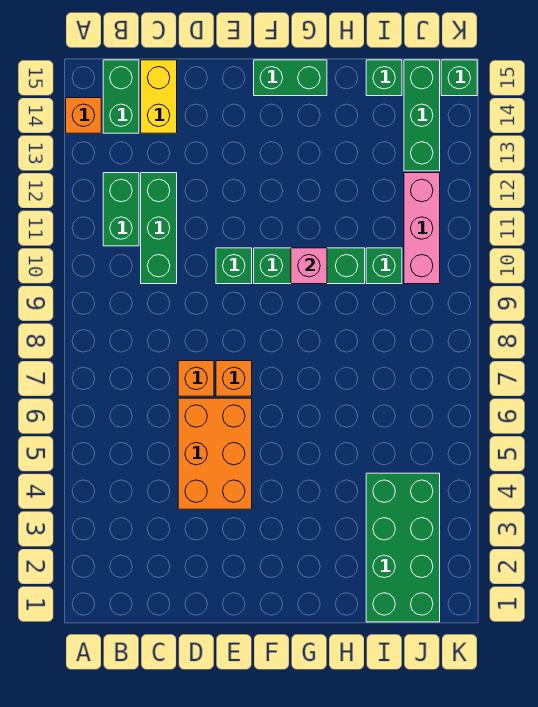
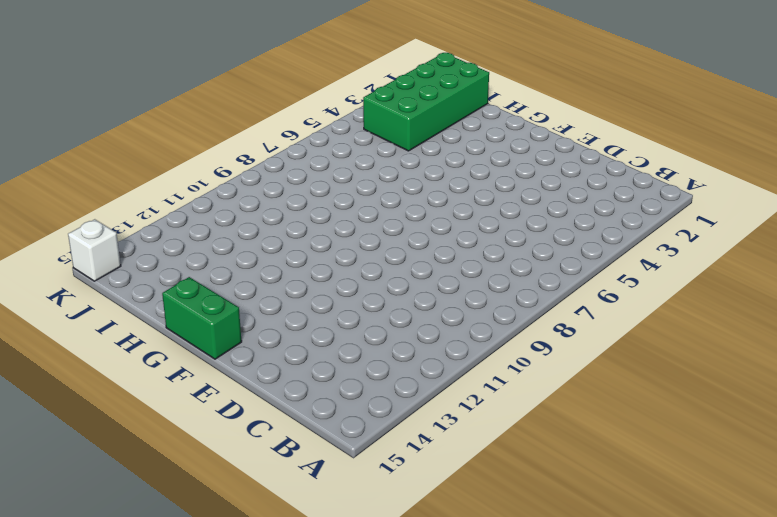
white 1x1 brick [68,219,121,281] -> green 1x1 brick [441,60,477,96]
none -> orange 1x1 brick [66,98,101,133]
none -> green 1x2 brick [103,173,139,246]
none -> green 1x2 brick [103,60,139,133]

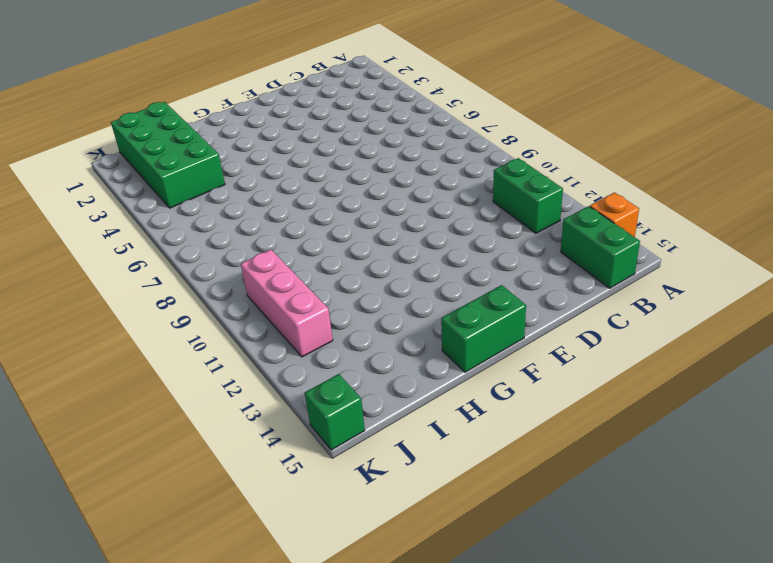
none -> green 1x3 brick [141,173,177,284]
none -> yellow 1x2 brick [141,60,177,133]
none -> orange 2x3 brick [178,398,252,509]

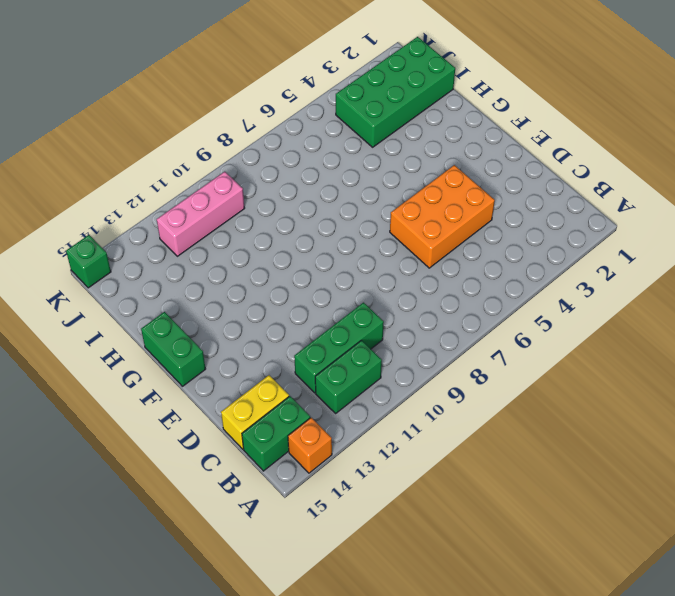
none -> orange 1x1 brick [178,361,214,396]
none -> orange 1x1 brick [216,361,252,396]
none -> green 1x1 brick [216,248,252,284]

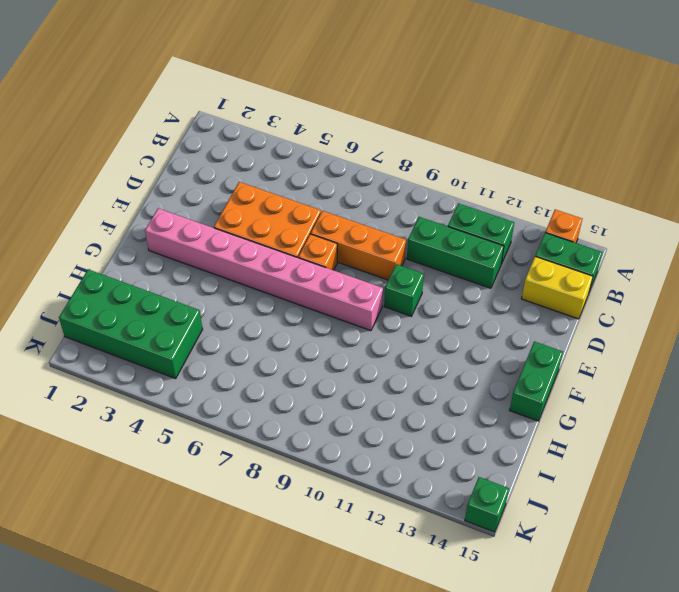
orange 1x3 brick [311,211,406,280] -> orange 1x1 brick [178,361,214,396]
pink 1x8 brick [145,208,383,331] -> none
none -> green 1x3 brick [254,248,365,284]
none -> green 1x1 brick [366,248,402,284]
none -> green 1x1 brick [366,60,402,96]

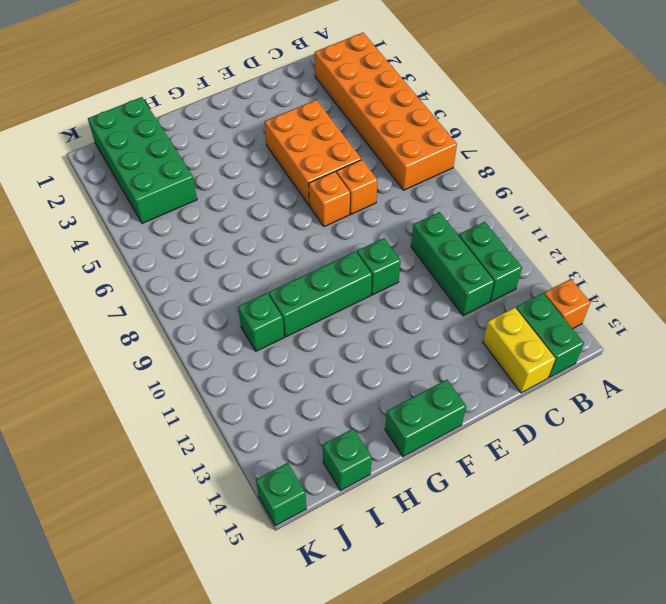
orange 2x6 brick [315,33,457,190] -> none
none -> pink 1x3 brick [404,173,440,284]
none -> green 1x3 brick [404,60,440,171]
none -> pink 1x1 brick [291,248,327,284]

